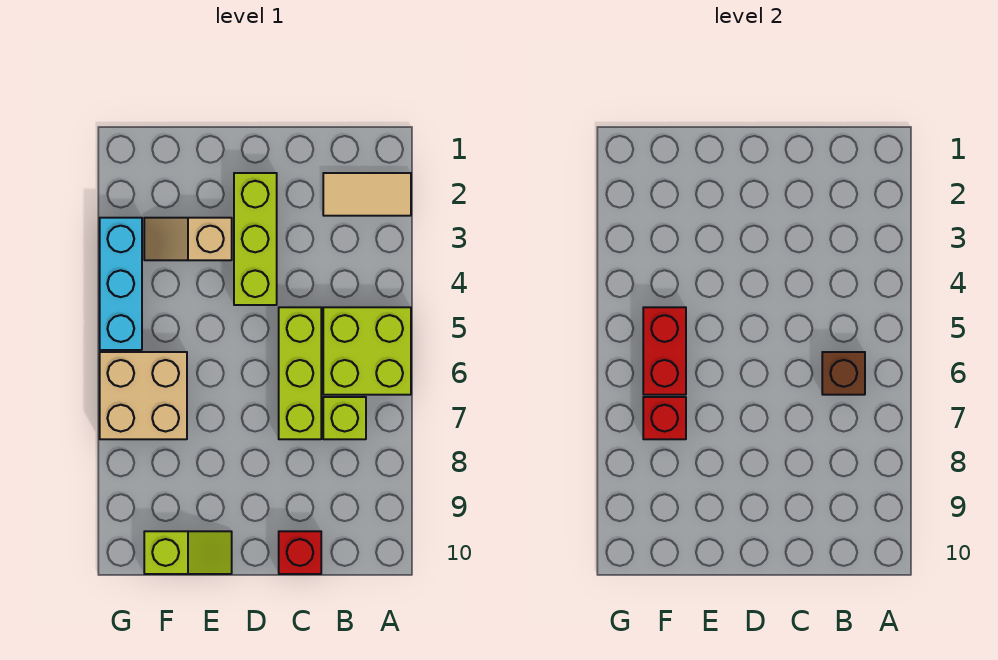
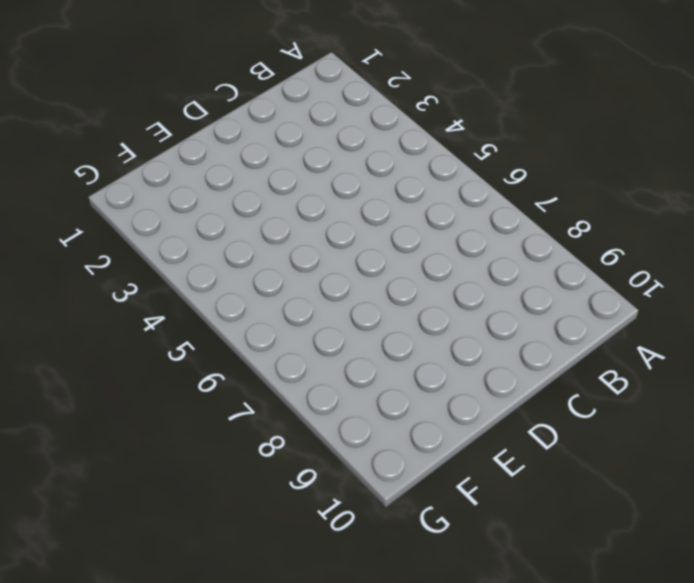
none -> tan 1x2 tile [323,173,411,216]
none -> lime 2x2 brick [323,307,411,395]
none -> lime 1x1 brick [323,397,366,439]

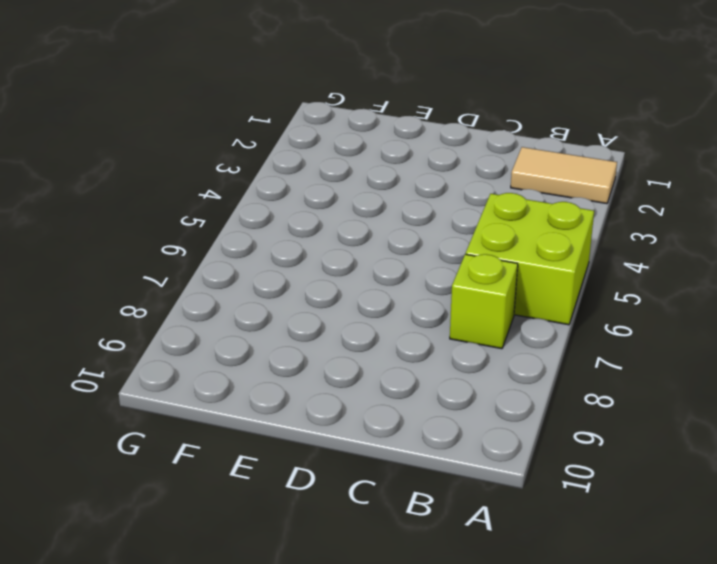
none -> lime 1x3 brick [279,307,321,439]
none -> red 1x1 brick [279,531,321,574]
none -> lime 1x3 brick [234,173,277,305]

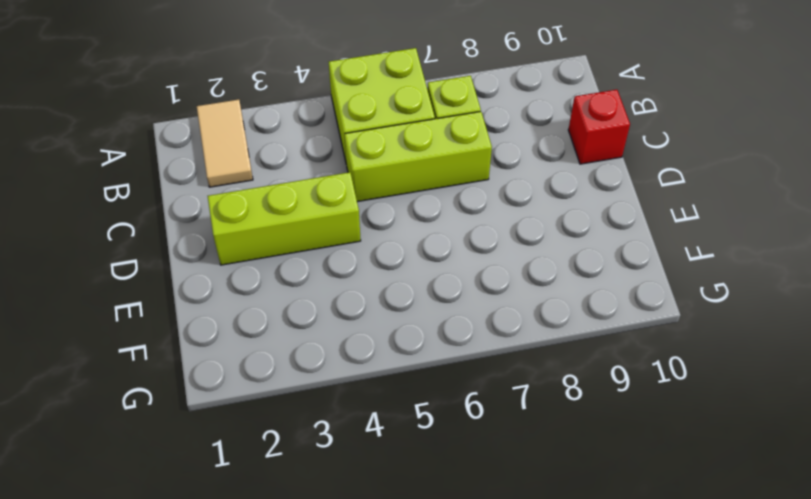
none -> tan 1x2 slope [144,218,232,260]
none -> lime 1x2 slope [144,531,232,574]
none -> tan 2x2 brick [100,352,187,439]

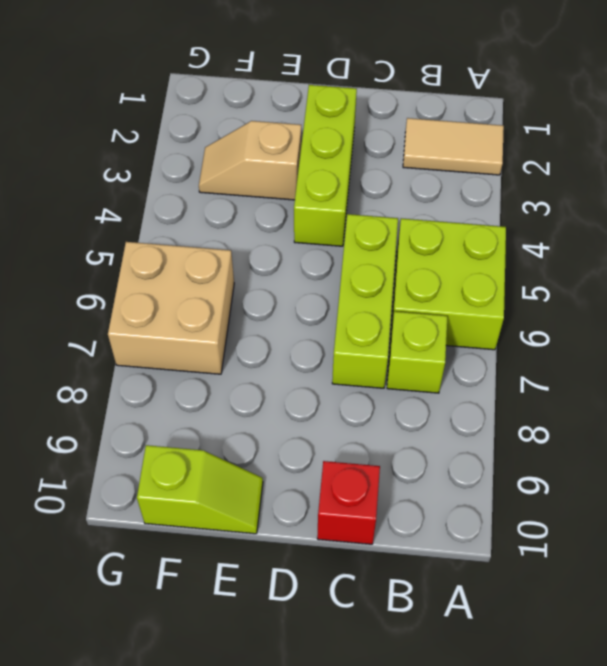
none -> cyan 1x3 brick [100,218,142,350]
none -> brown 1x1 brick [822,352,865,395]
none -> red 1x2 brick [643,307,686,395]

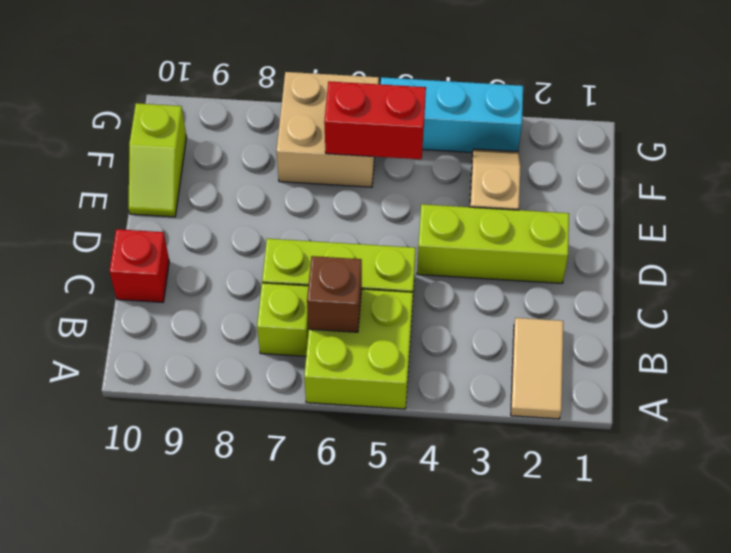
none -> red 1x1 brick [643,397,686,439]

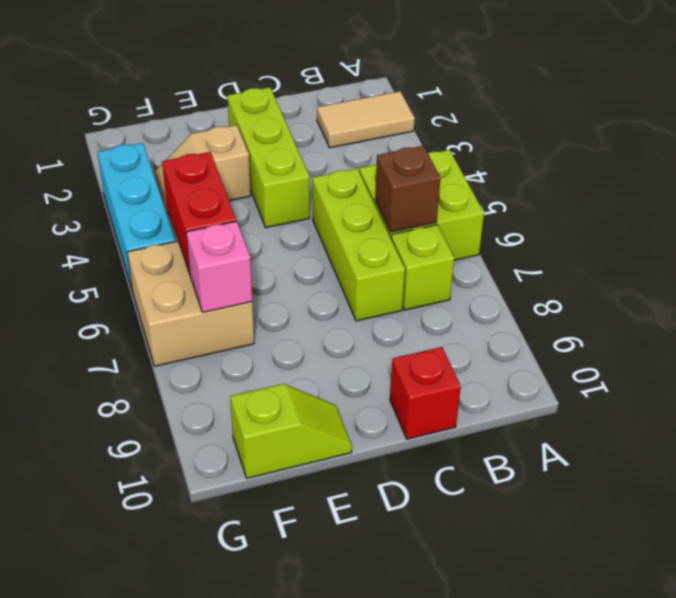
pink 1x1 brick [186,221,252,312] -> red 1x1 brick [643,397,686,439]

